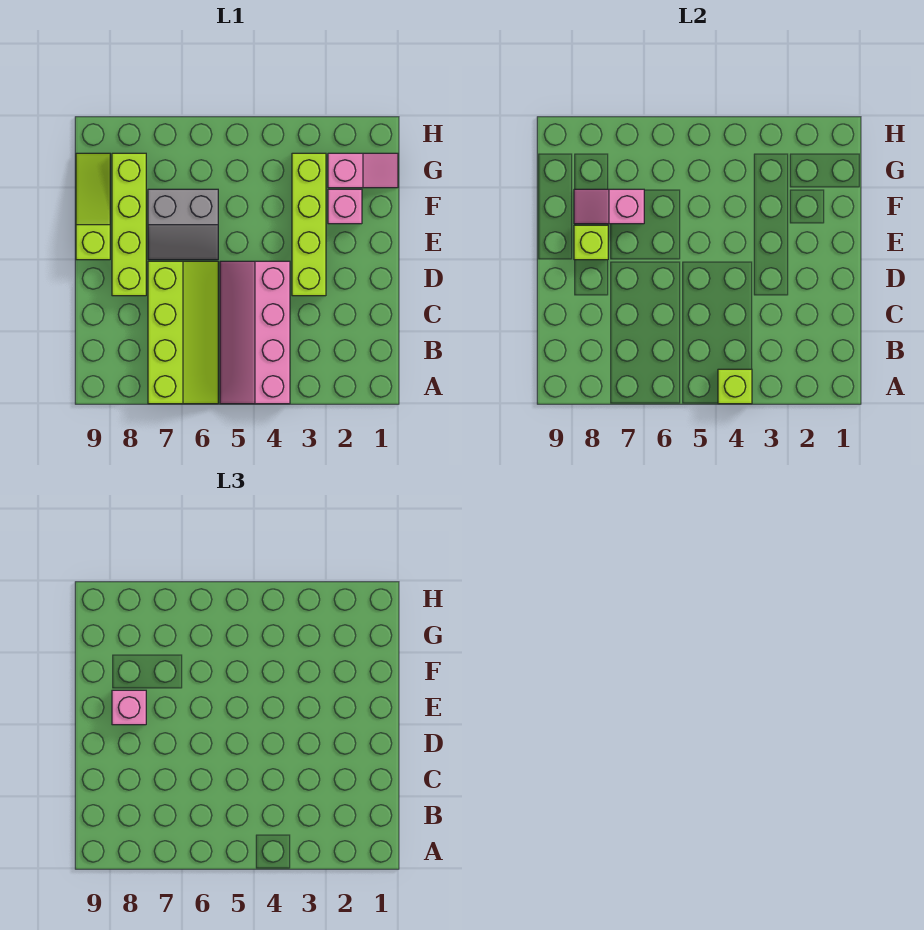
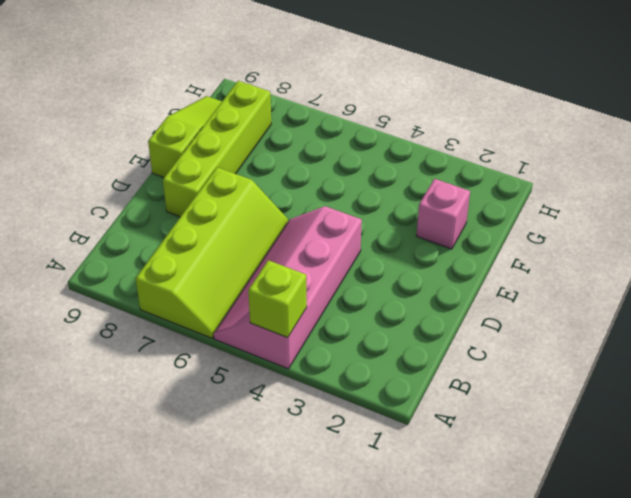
none -> lime 1x4 brick [292,153,326,296]
none -> grey 2x2 slope [148,189,218,260]
none -> pink 1x2 slope [328,153,398,188]

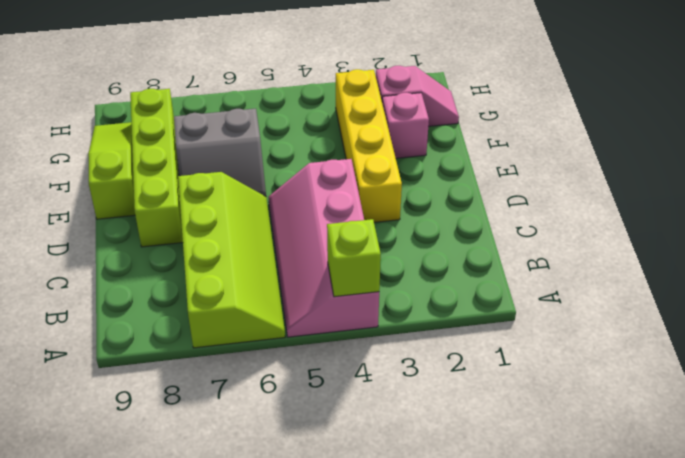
yellow 1x4 brick [336,69,402,222] -> lime 1x4 brick [292,153,326,296]
none -> lime 1x1 brick [574,225,608,260]
none -> pink 1x2 slope [574,189,644,224]
none -> pink 1x1 brick [112,690,146,725]

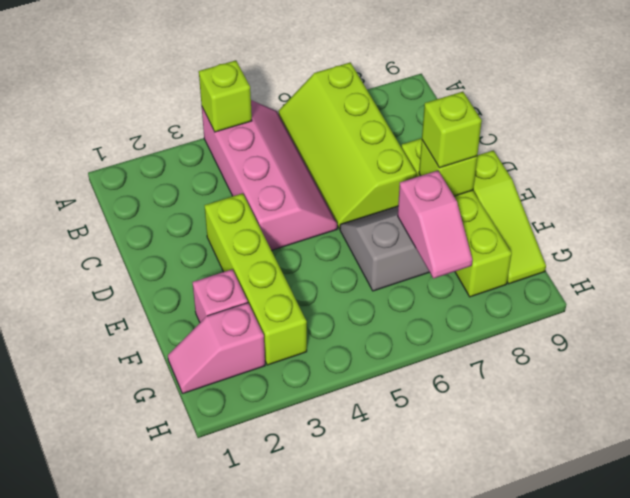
lime 1x1 brick [422,92,482,168] -> pink 1x1 brick [112,690,146,725]
pink 1x2 slope [398,171,473,279] -> pink 1x2 slope turned to [574,189,644,224]

